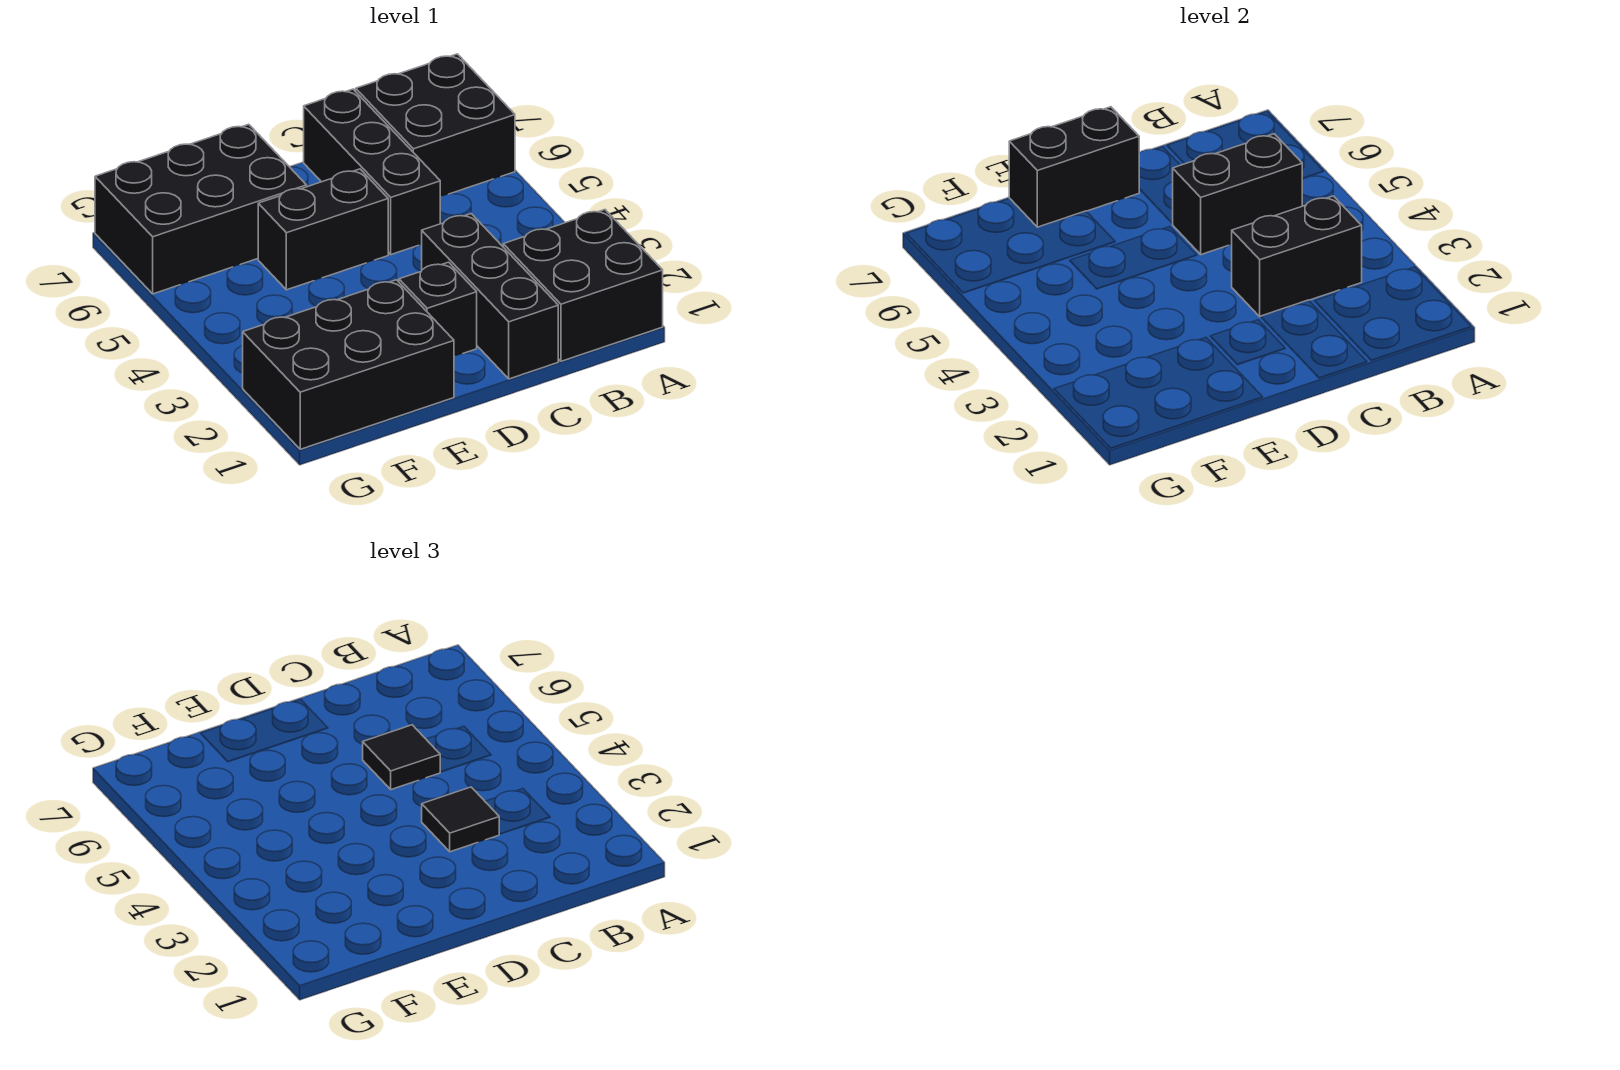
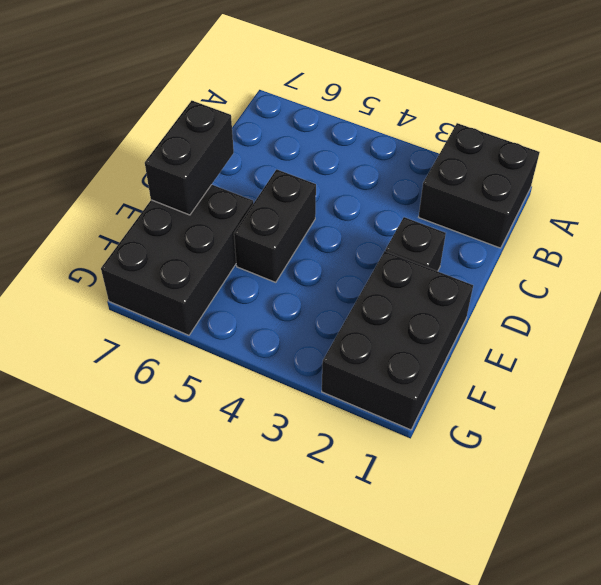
none -> black 2x2 brick [356,54,515,197]
none -> black 1x3 brick [422,214,558,379]
none -> black 1x3 brick [304,89,440,255]

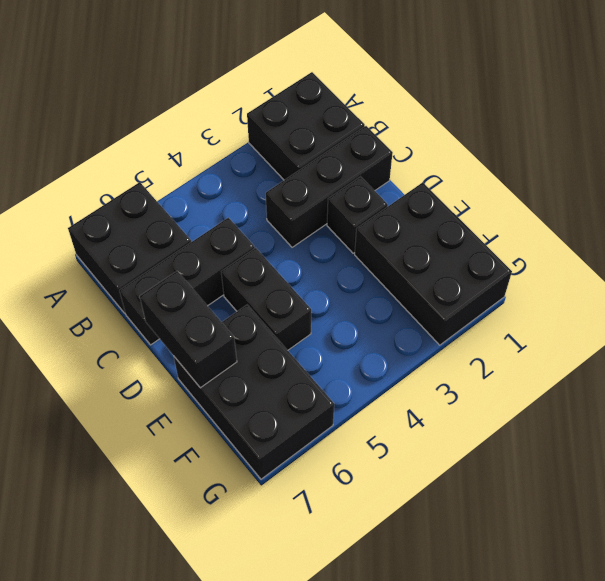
none -> black 1x2 brick [1232,196,1362,317]
none -> black 1x2 brick [1173,134,1302,255]
none -> black 1x1 tile [422,787,499,852]

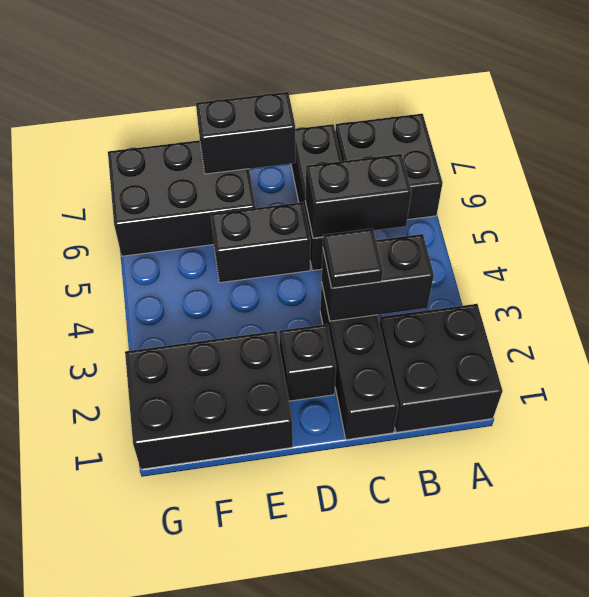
none -> black 1x1 tile [363,725,440,790]

